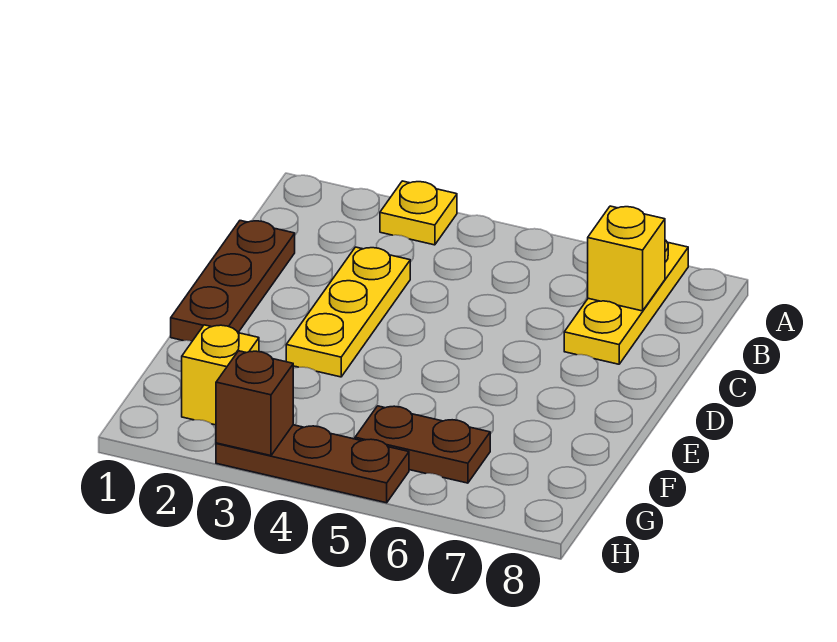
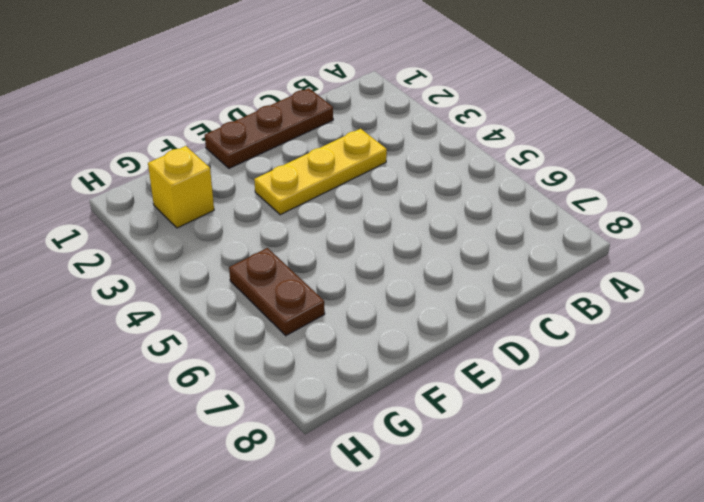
none -> yellow 1x1 plate [380,181,457,245]
none -> yellow 1x3 plate [564,240,688,364]

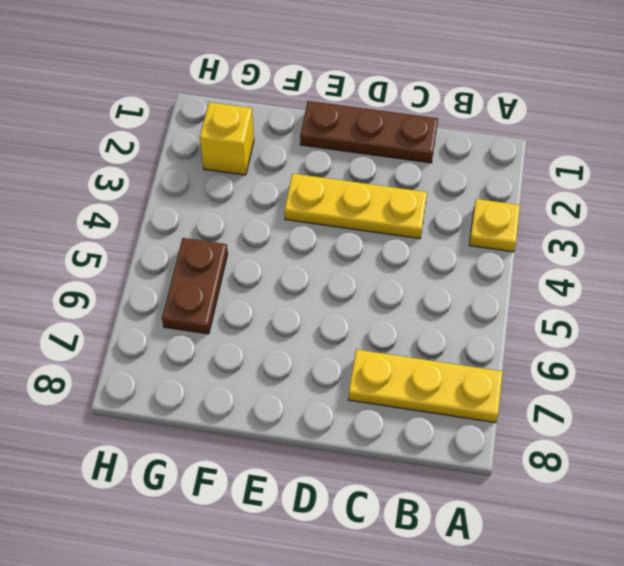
none -> brown 1x3 plate [216,425,409,503]
none -> yellow 1x1 brick [588,206,665,311]

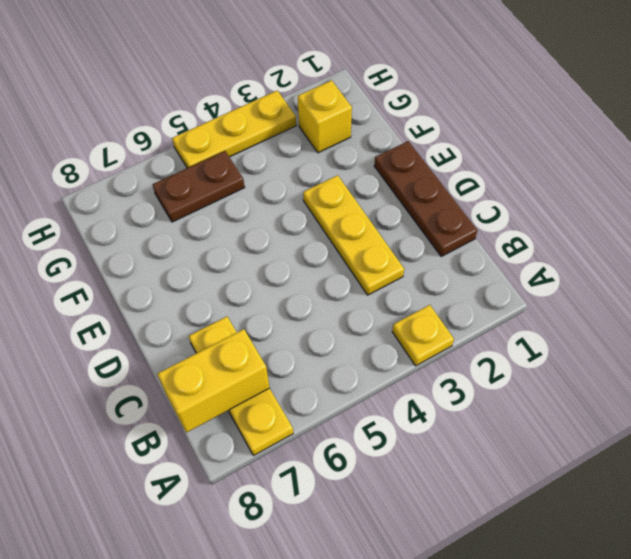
yellow 1x2 brick [157,329,270,433] -> yellow 1x1 brick [588,206,665,311]
yellow 1x3 plate [172,90,296,168] -> brown 1x3 plate [216,425,409,503]
none -> brown 1x1 brick [216,351,293,456]

